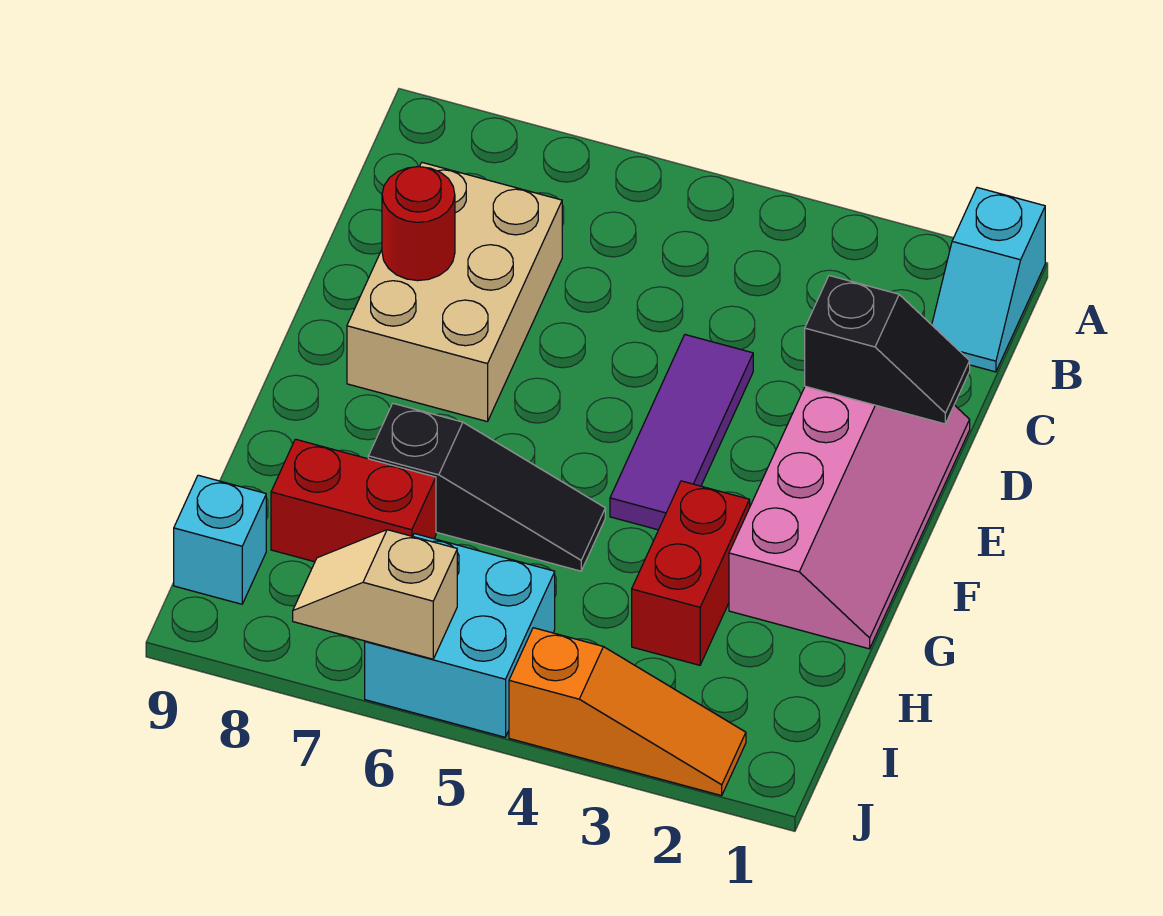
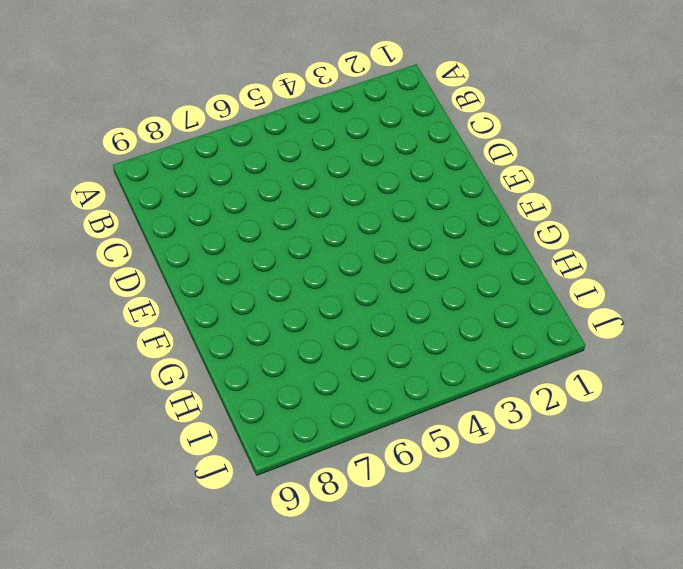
none -> cyan 1x2 slope [932,188,1045,372]
none -> tan 2x3 brick [347,163,562,422]
none -> pink 2x4 slope [729,386,970,649]

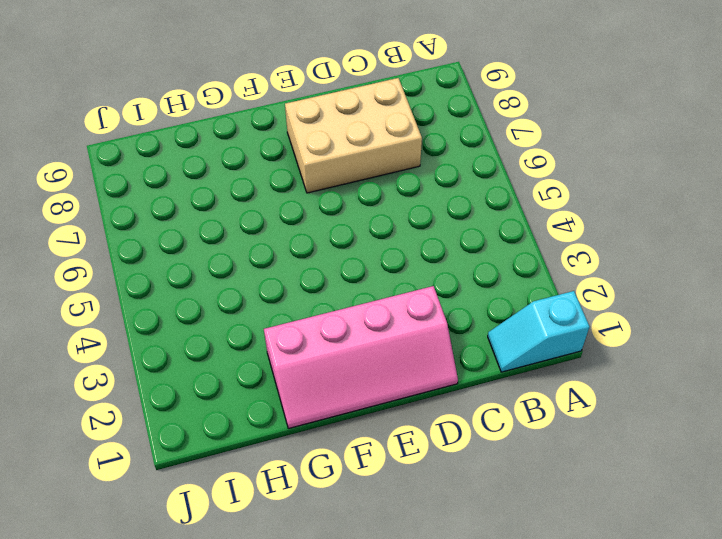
none -> purple 1x3 tile [610,335,753,530]
none -> red 1x2 brick [632,481,750,665]
none -> black 1x3 slope [368,403,605,571]

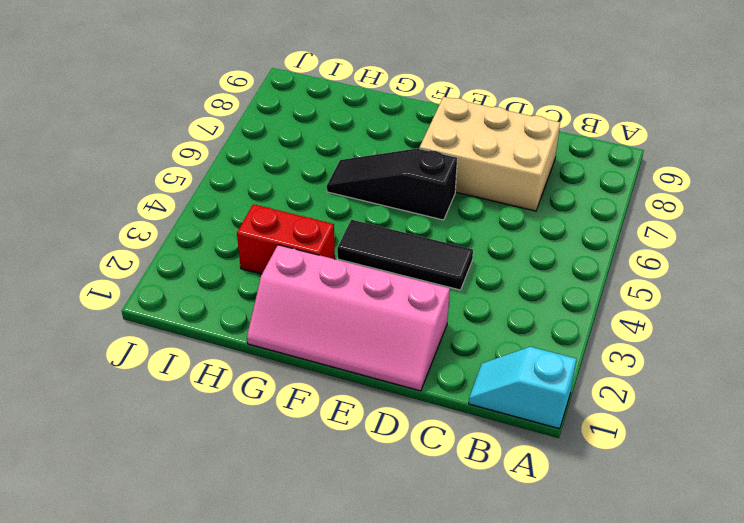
black 1x3 tile [337,220,473,290] -> purple 1x3 tile [610,335,753,530]
black 1x3 slope [327,148,457,220] -> black 1x3 slope turned to [368,403,605,571]
none -> red 1x2 brick [271,439,436,562]
none -> cyan 2x2 brick [365,534,555,737]
none -> cyan 1x1 brick [174,475,266,604]

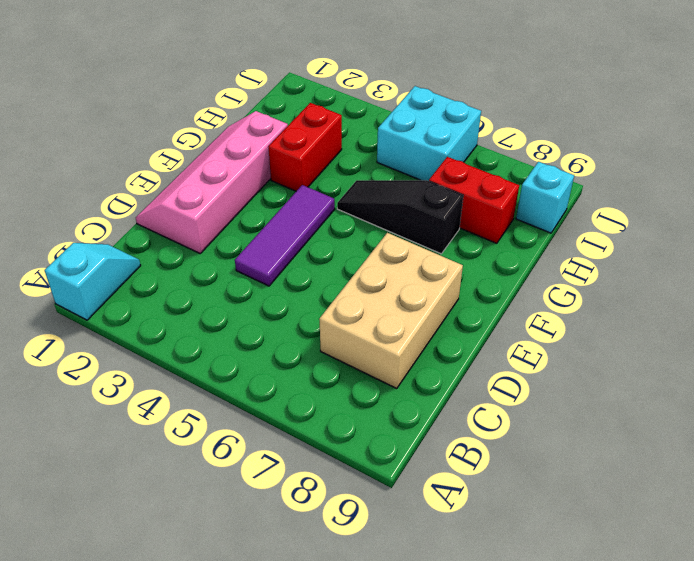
none -> orange 1x3 slope [509,628,746,796]
none -> black 1x2 slope [805,276,970,424]
none -> red 1x1 round brick [382,167,455,281]

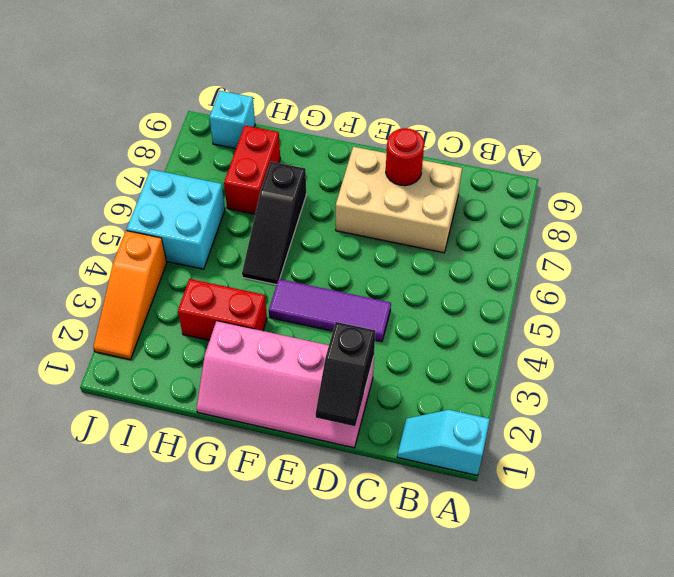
none -> tan 1x2 slope [293,530,457,659]

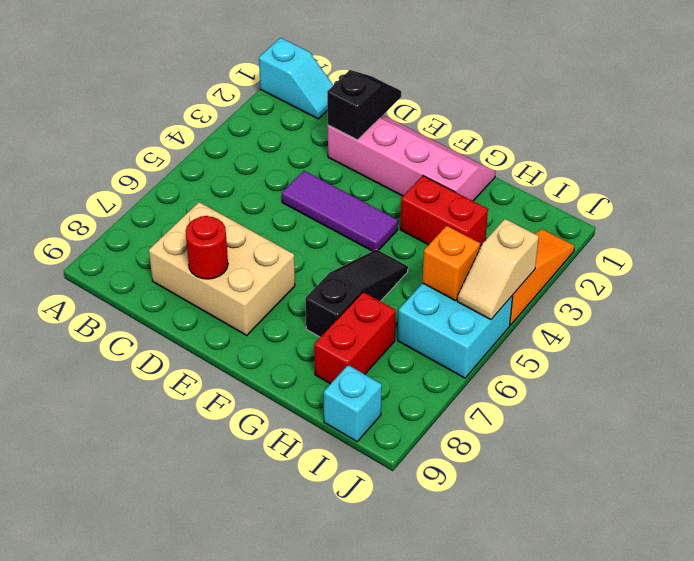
orange 1x1 brick [422,226,480,301] -> none
tan 1x2 slope [457,219,539,320] -> tan 1x2 slope moved to [293,530,457,659]

